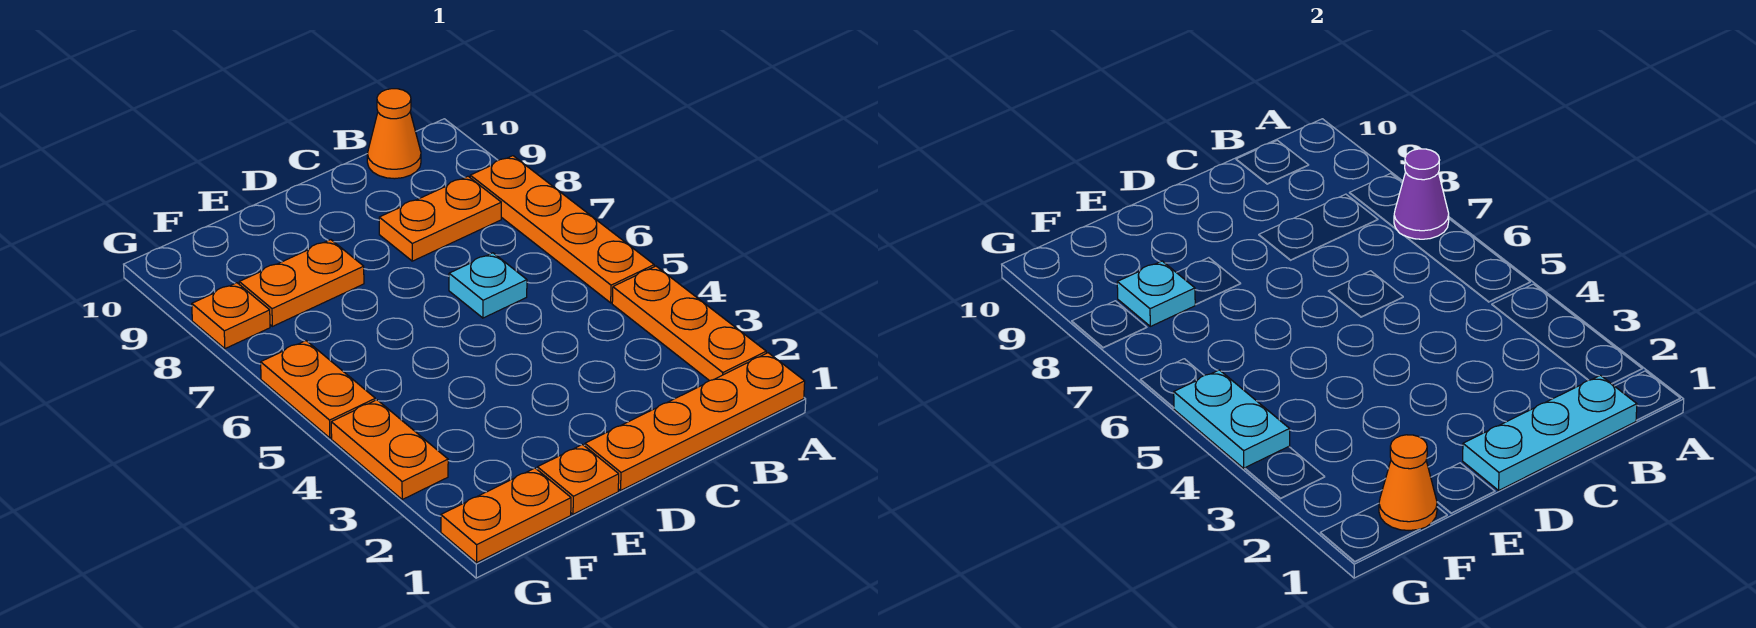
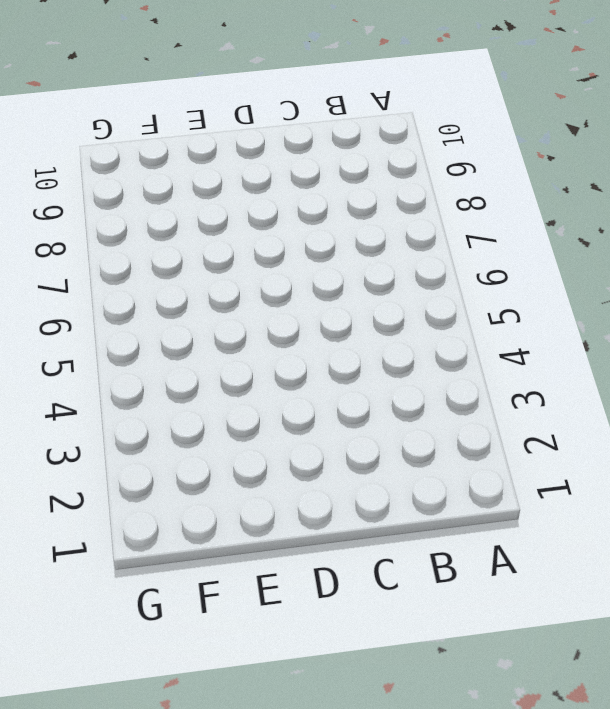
none -> orange 1x4 plate [585,353,805,490]
none -> orange 1x3 plate [612,266,766,381]
none -> orange 1x4 plate [470,156,654,303]

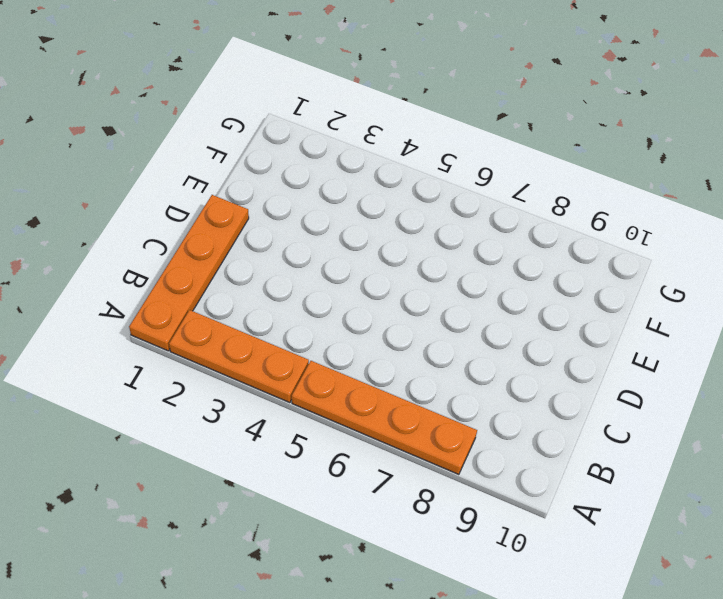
none -> orange 1x2 plate [379,176,501,261]
none -> orange 1x1 cone [367,89,421,179]
none -> cyan 1x1 plate [449,253,527,318]

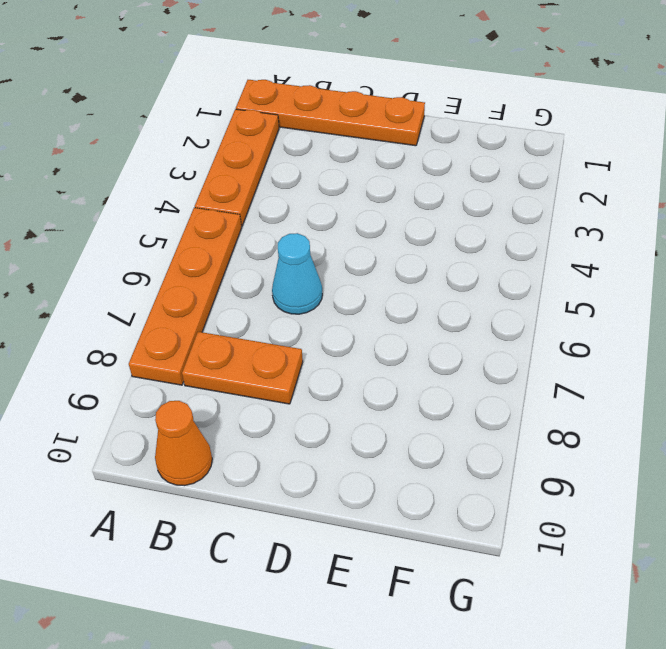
cyan 1x1 cone [272,233,322,314] -> cyan 1x1 plate [449,253,527,318]
none -> orange 1x1 plate [537,445,619,514]
none -> orange 1x2 plate [239,240,364,326]
none -> orange 1x2 plate [441,468,571,563]

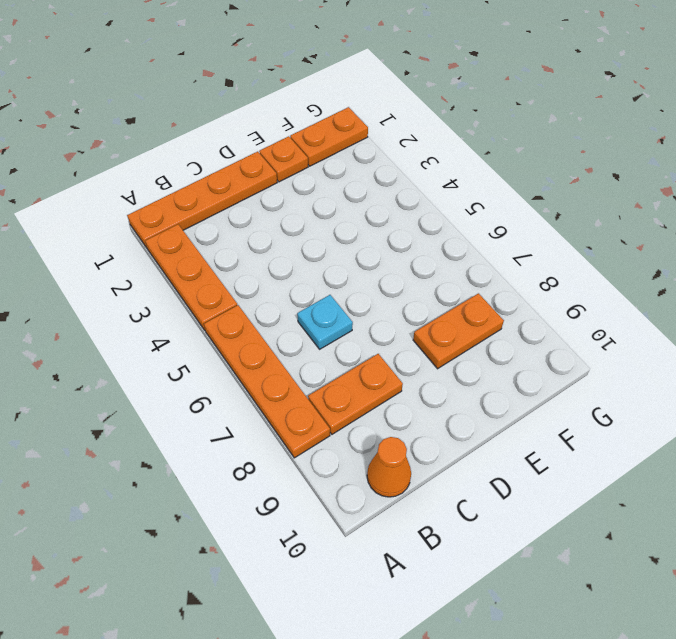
none -> orange 1x2 plate [331,400,448,499]
none -> orange 1x2 plate [261,341,375,438]
none -> orange 1x1 plate [192,283,270,349]

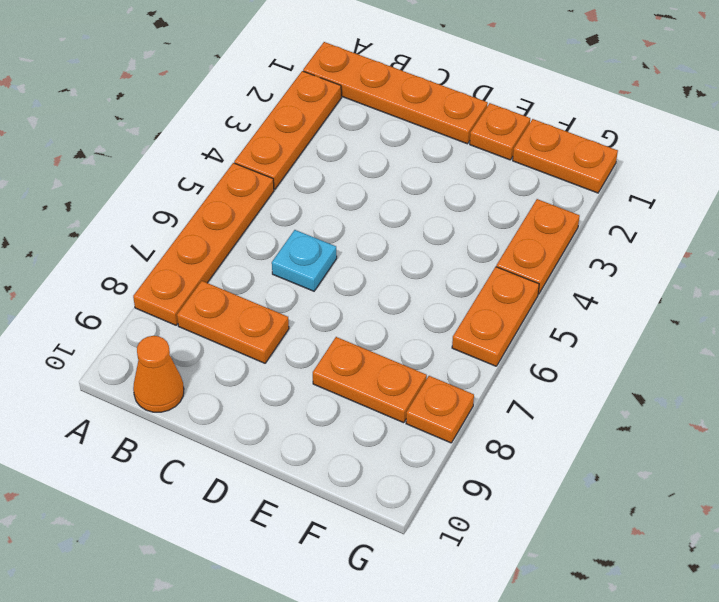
none -> purple 1x1 cone [1394,149,1449,239]
none -> cyan 1x3 plate [1463,375,1637,490]
none -> orange 1x1 cone [1379,435,1437,531]

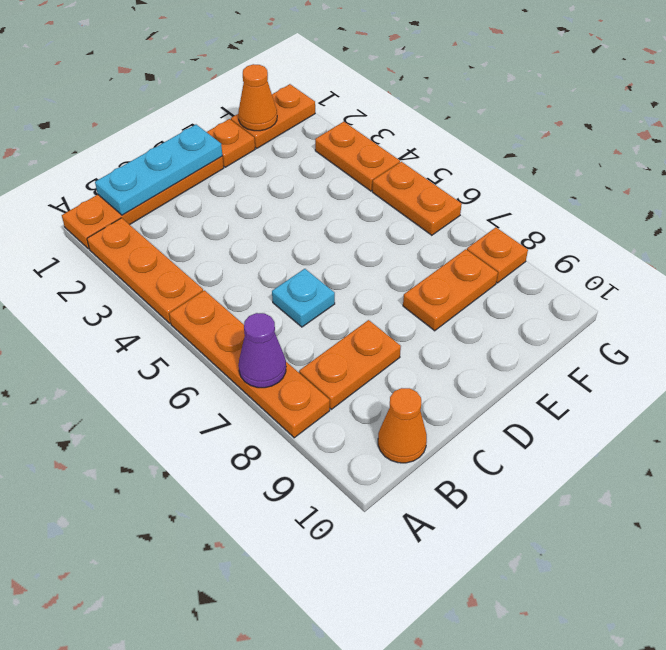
none -> cyan 1x1 plate [1117,261,1195,326]
none -> cyan 1x2 plate [1174,370,1290,468]

